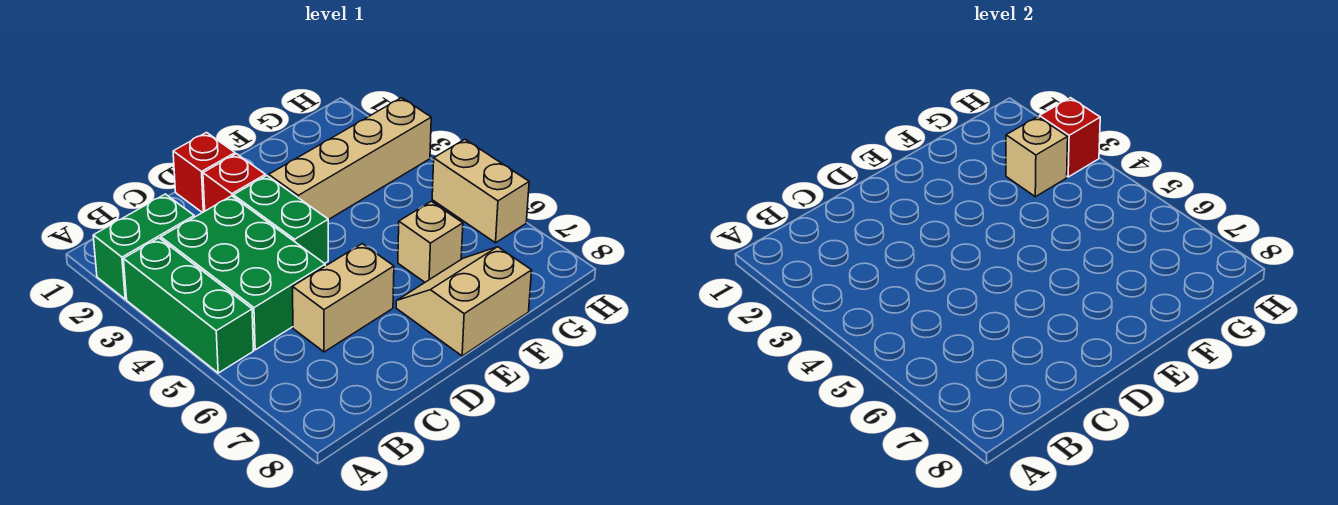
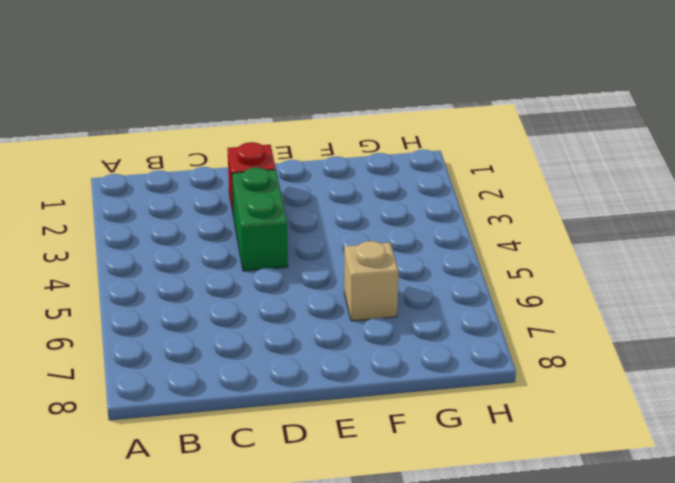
none -> green 1x2 brick [93,194,194,299]
none -> green 1x3 brick [124,238,254,373]
none -> green 2x3 brick [161,196,325,350]

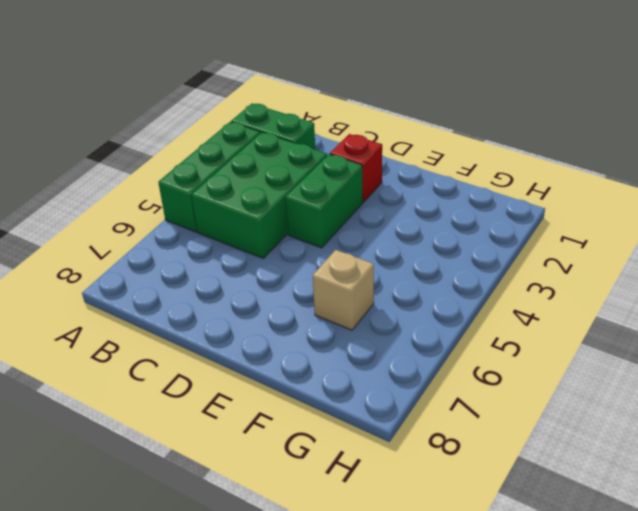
none -> tan 1x2 brick [292,244,394,352]
none -> red 1x1 brick [173,133,235,213]
none -> tan 1x4 brick [269,98,431,220]

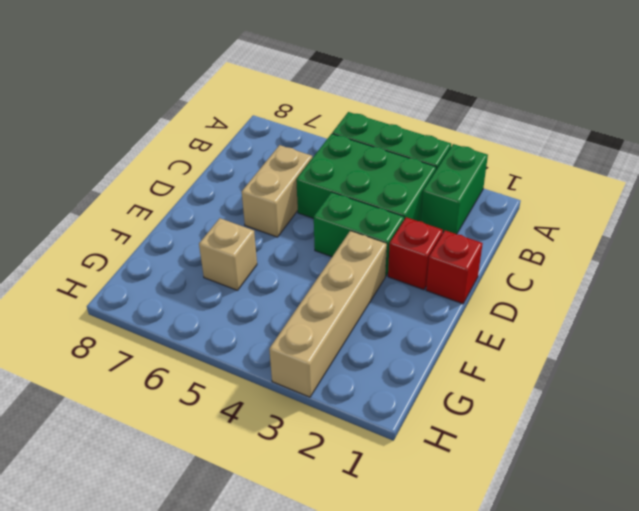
none -> tan 2x2 slope [396,247,532,356]
none -> tan 1x2 brick [432,139,529,243]
none -> tan 1x1 brick [1006,117,1068,197]

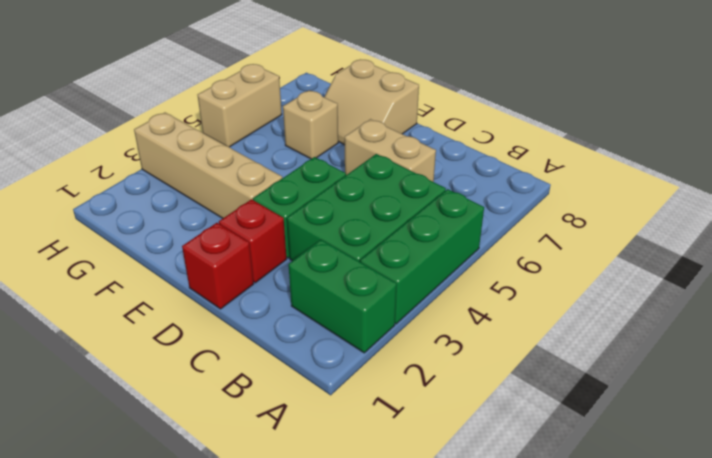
none -> tan 1x1 brick [1006,117,1068,197]
none -> red 1x1 brick [1039,98,1100,177]

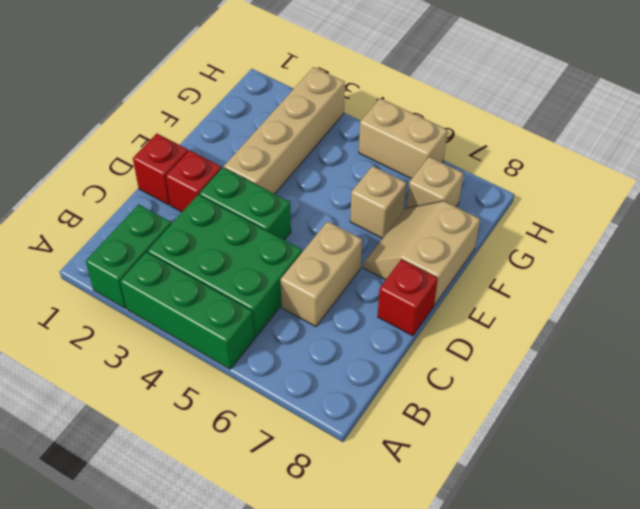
red 1x1 brick [378,259,438,336] -> red 1x1 brick moved to [1039,98,1100,177]
tan 1x1 brick [407,157,463,208] -> tan 1x1 brick moved to [1006,117,1068,197]

